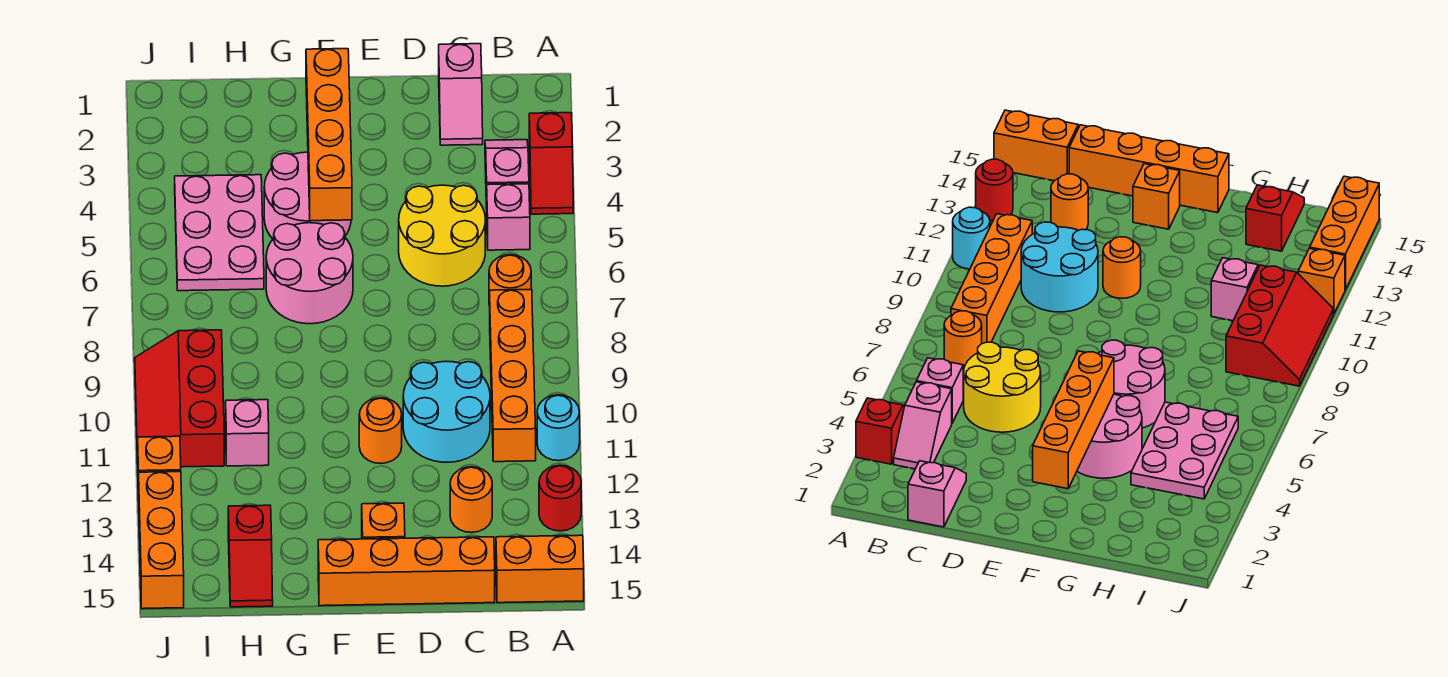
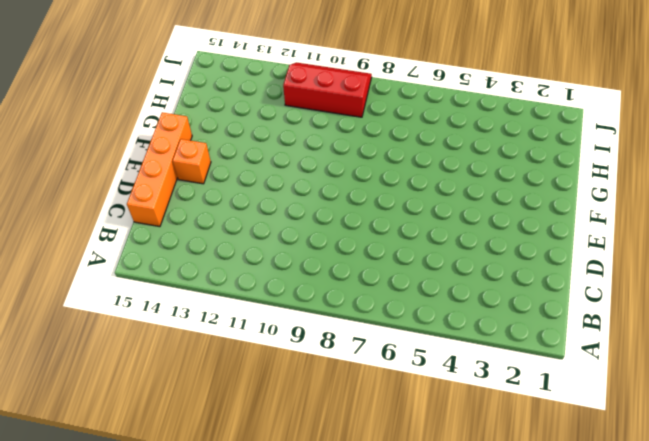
none -> red 1x2 slope [529,113,573,214]
none -> cyan 1x1 round brick [537,395,580,461]
none -> red 1x1 round brick [539,465,581,531]

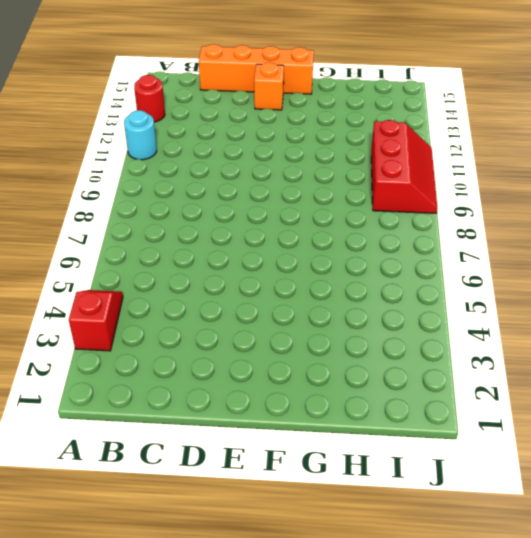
none -> orange 1x2 brick [496,535,584,603]
none -> pink 1x2 slope [485,140,529,208]
none -> pink 1x1 brick [487,184,530,250]

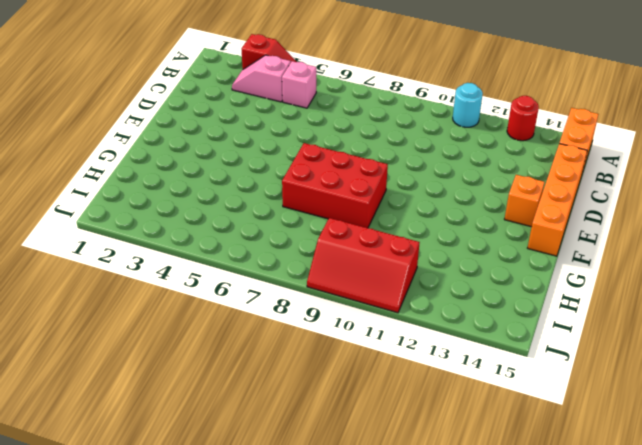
red 2x3 brick [282,143,388,228] -> pink 2x2 round brick [266,223,353,324]
none -> orange 1x1 round brick [489,255,531,306]
none -> orange 1x4 brick [490,290,536,462]
none -> pink 1x2 slope [439,44,483,145]

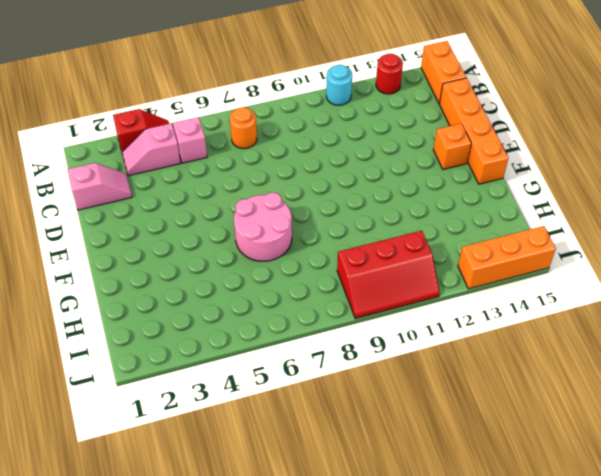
none -> orange 1x4 brick [490,290,536,462]
none -> yellow 2x2 round brick [399,185,485,286]
none -> cyan 2x2 round brick [403,361,490,462]

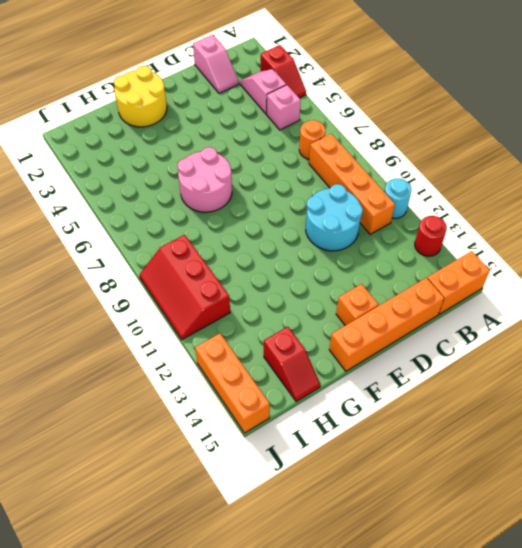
yellow 2x2 round brick [114,66,167,127] -> yellow 2x2 round brick moved to [399,185,485,286]
none -> orange 1x1 round brick [450,467,492,533]
none -> orange 1x1 round brick [359,398,402,463]
none -> pink 2x2 round brick [264,152,351,239]

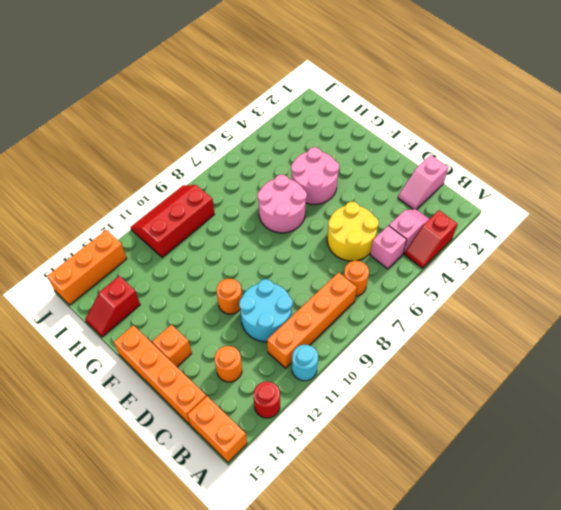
none -> pink 2x3 plate [175,175,264,291]
none -> pink 1x1 brick [226,400,269,466]
none -> orange 1x1 brick [137,436,181,502]

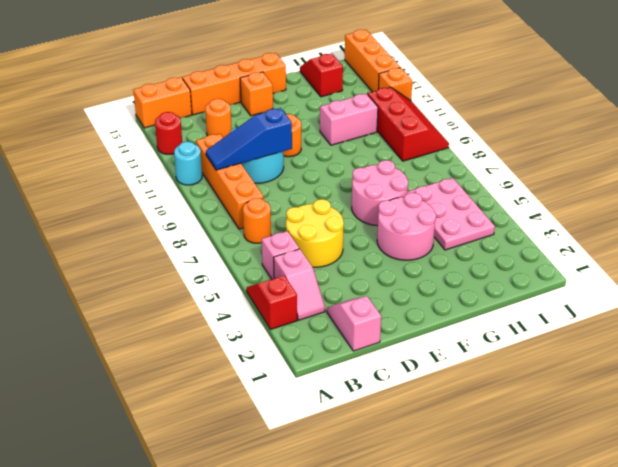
blue 1x3 slope [206,108,292,170] -> none
pink 1x2 brick [320,94,378,145] -> pink 1x1 brick [226,400,269,466]
none -> orange 1x4 brick [306,49,352,221]

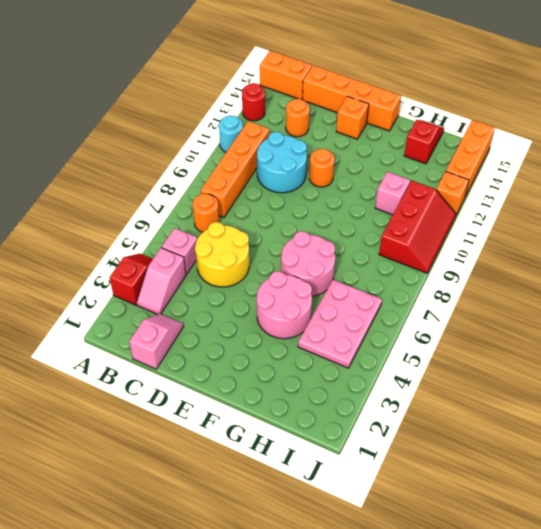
none -> orange 1x4 brick [306,49,352,221]

